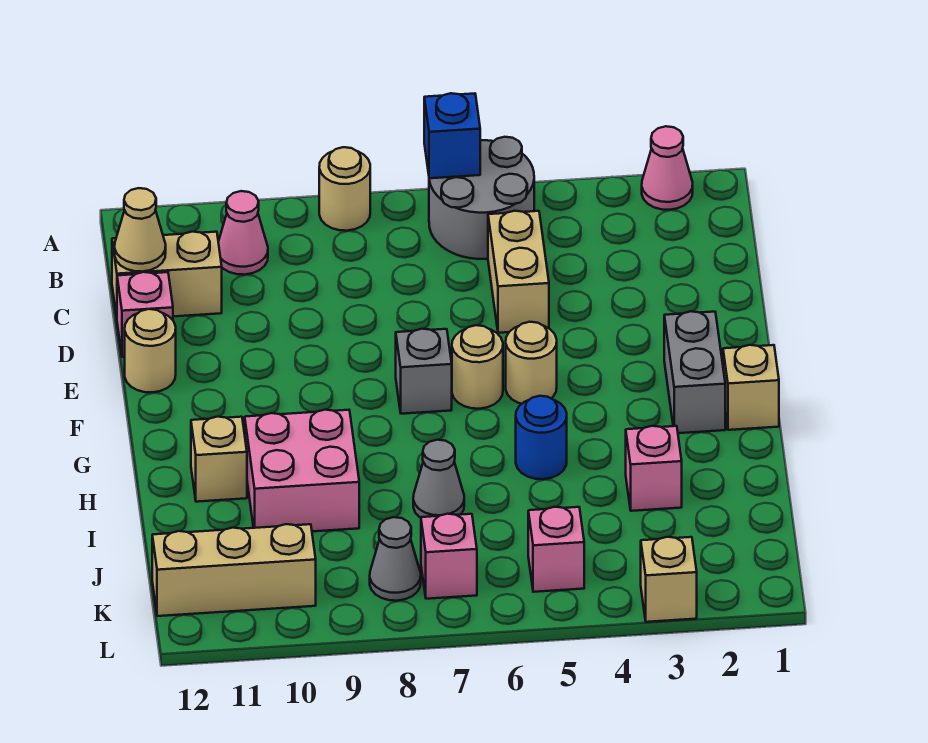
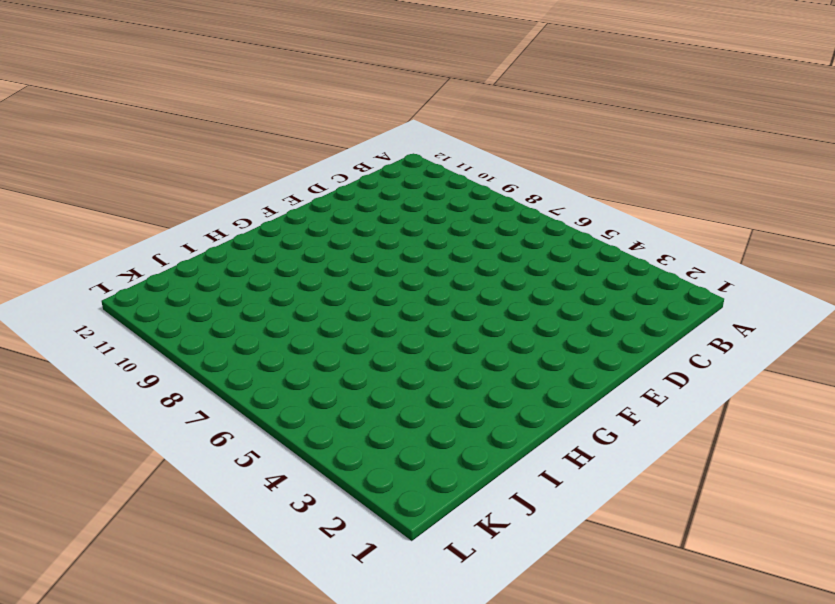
none -> pink 1x1 cone [642,126,693,210]
none -> grey 2x2 round brick [429,137,534,259]
none -> tan 1x1 round brick [319,147,370,231]

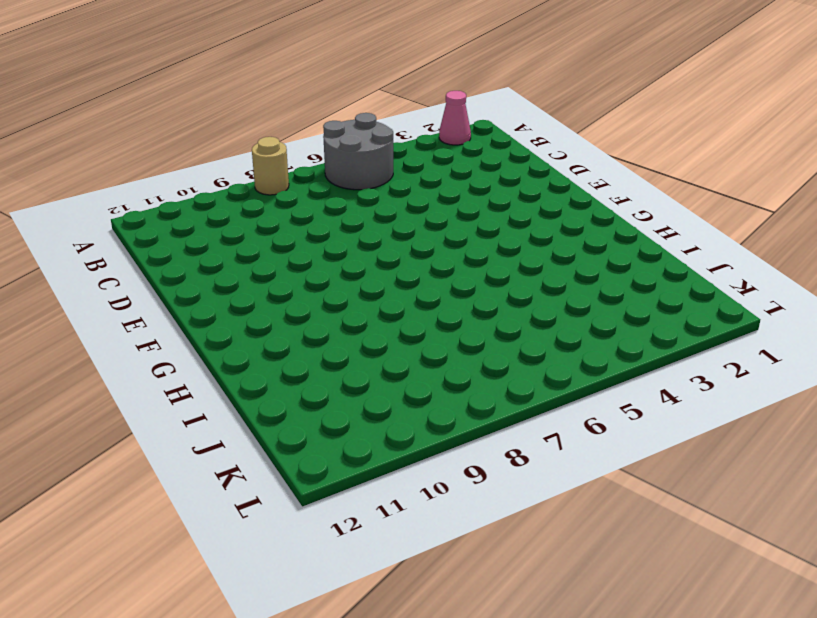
none -> pink 1x1 cone [218,191,268,275]
none -> tan 1x2 brick [488,211,549,333]
none -> tan 1x2 brick [112,232,222,317]

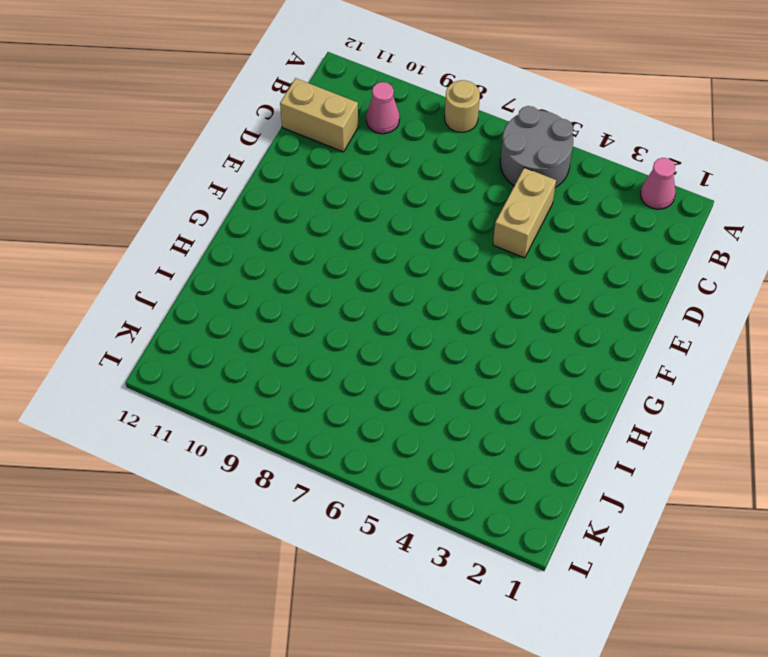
none -> pink 1x1 brick [117,272,173,357]
none -> tan 1x1 round brick [125,309,176,392]
none -> grey 1x2 brick [664,311,725,433]

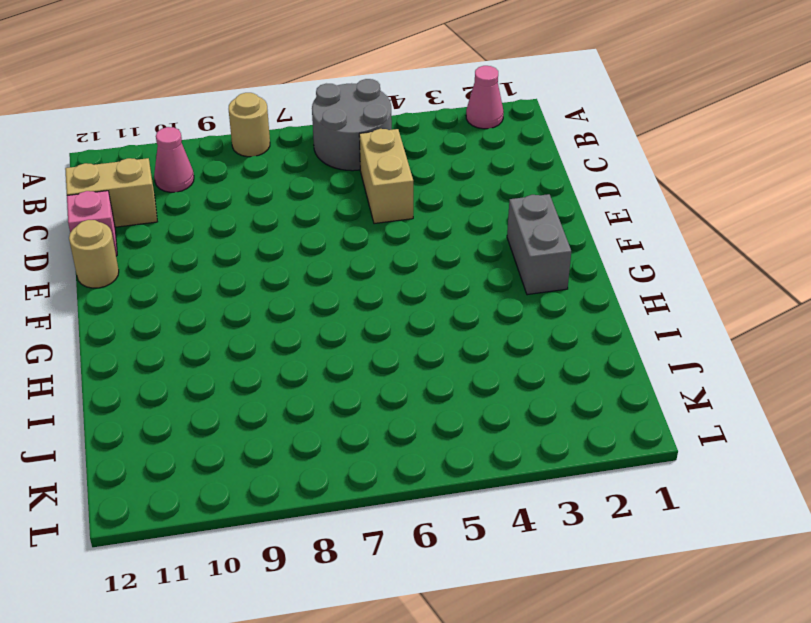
none -> tan 1x1 round brick [506,322,557,404]
none -> tan 1x1 round brick [452,325,503,409]
none -> grey 1x1 brick [396,329,452,414]

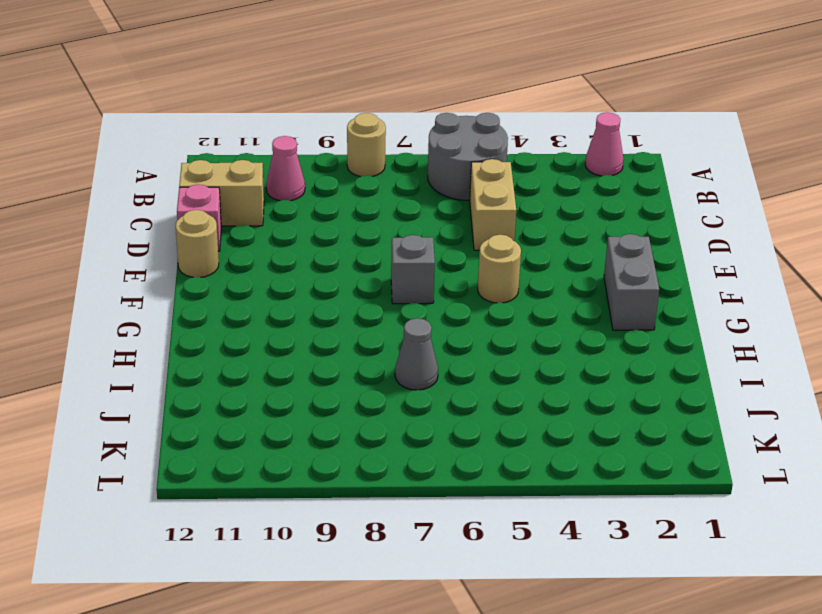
none -> tan 1x1 round brick [452,325,503,409]
none -> tan 1x1 brick [723,345,779,430]
none -> blue 1x1 round brick [516,396,567,479]

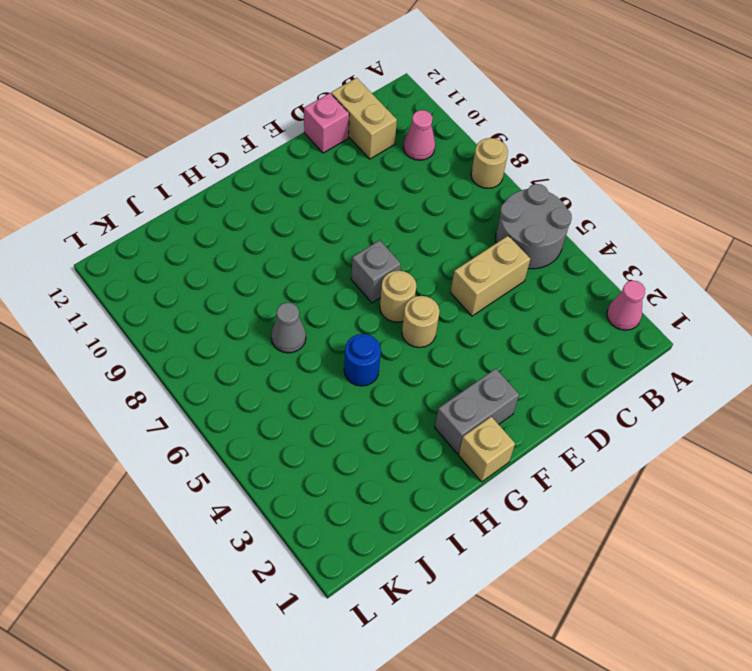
none -> tan 1x1 round brick [125,309,176,392]
none -> pink 2x2 brick [245,410,359,531]
none -> tan 1x1 brick [191,417,247,502]

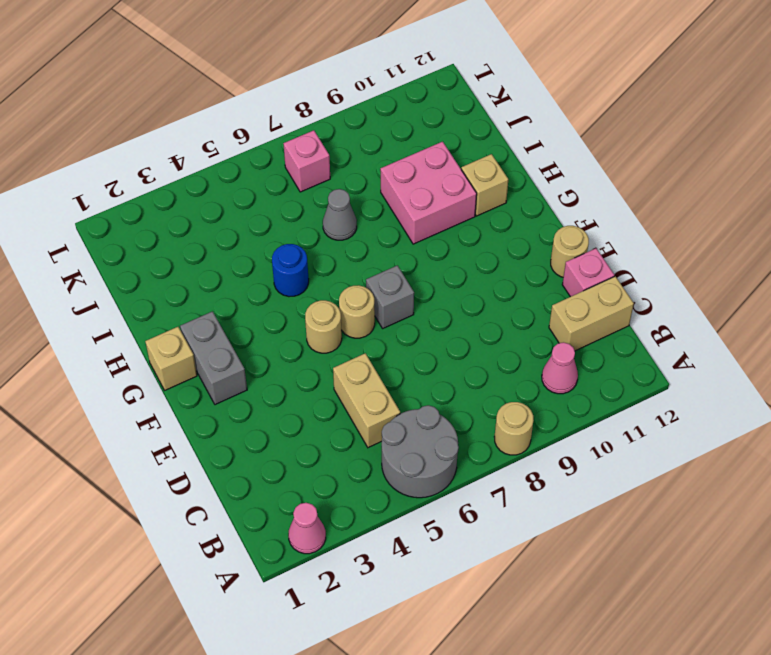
none -> pink 1x1 brick [626,426,682,511]
none -> pink 1x1 brick [528,507,584,592]
none -> grey 1x1 cone [370,517,421,601]

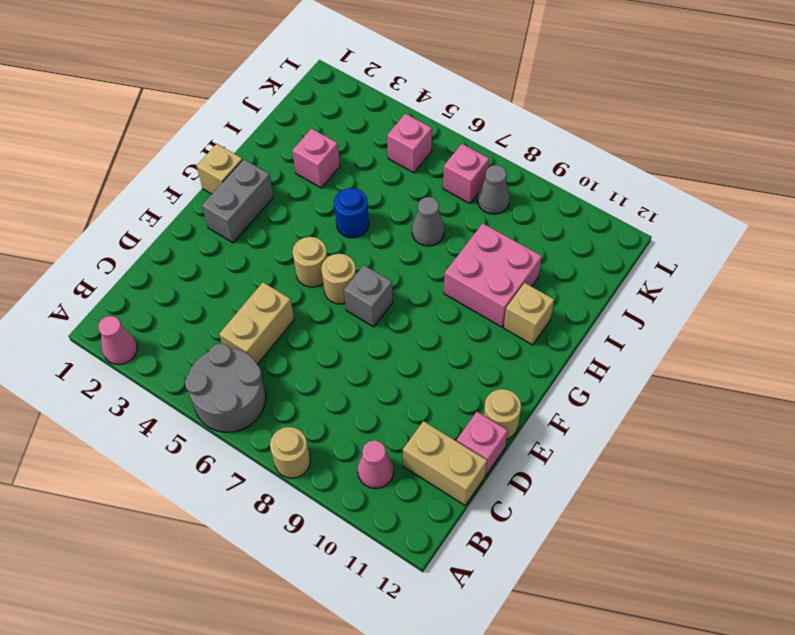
none -> tan 1x3 brick [152,524,316,616]
none -> tan 1x1 brick [641,537,697,622]
none -> blue 1x1 brick [424,93,480,178]

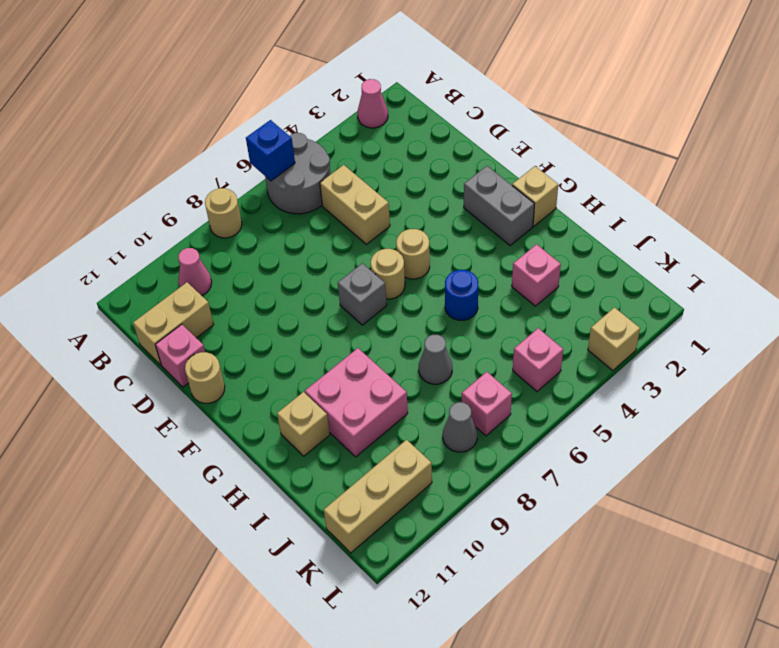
none -> tan 1x1 cone [115,188,166,272]

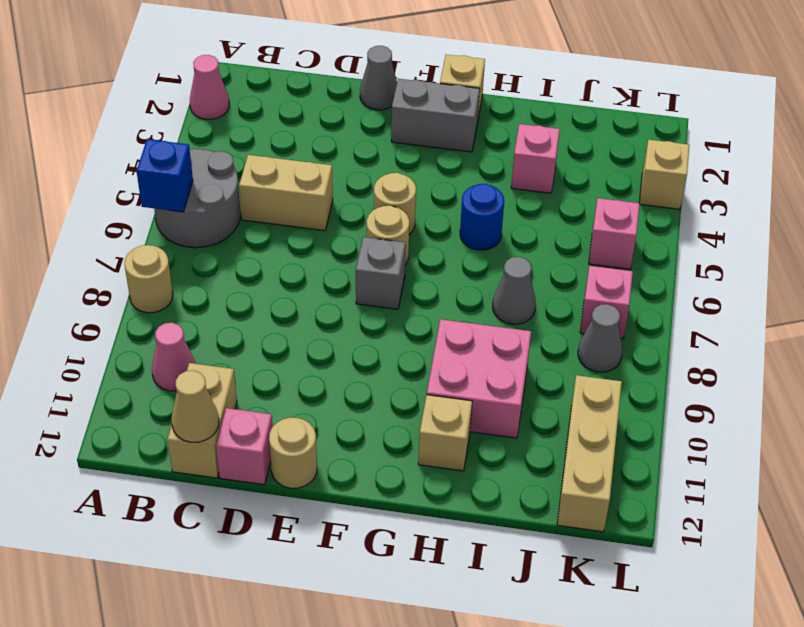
grey 1x1 cone [360,46,397,110] -> none

